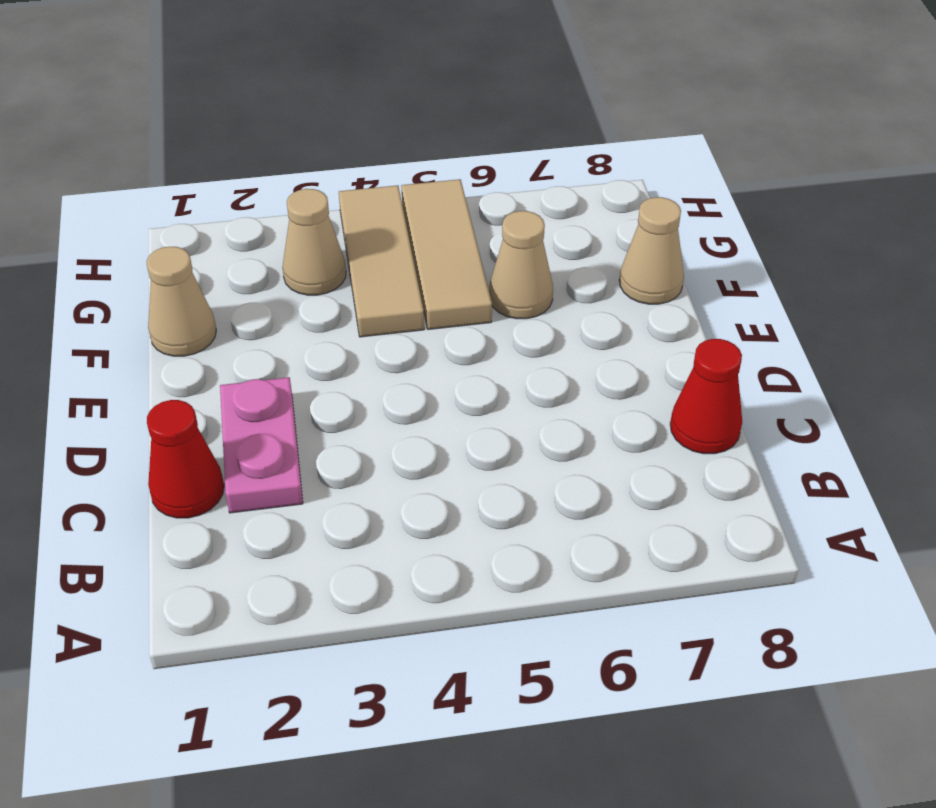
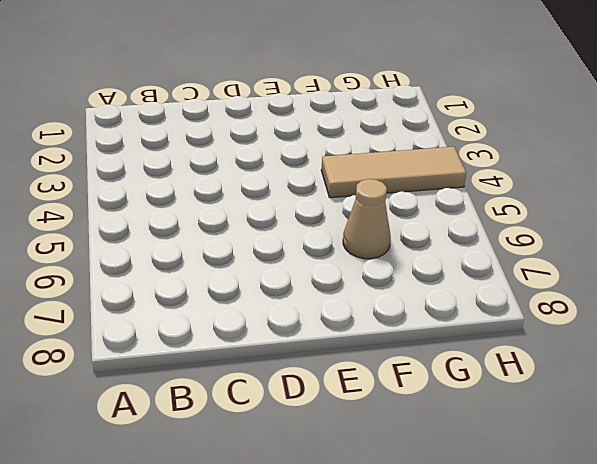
none -> red 1x1 cone [147,400,224,518]
none -> pink 1x2 plate [220,377,303,513]

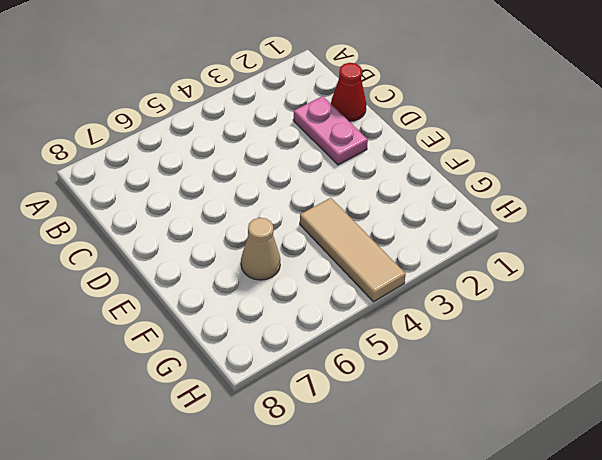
none -> red 1x1 cone [670,339,742,454]
none -> tan 1x1 cone [147,247,216,356]

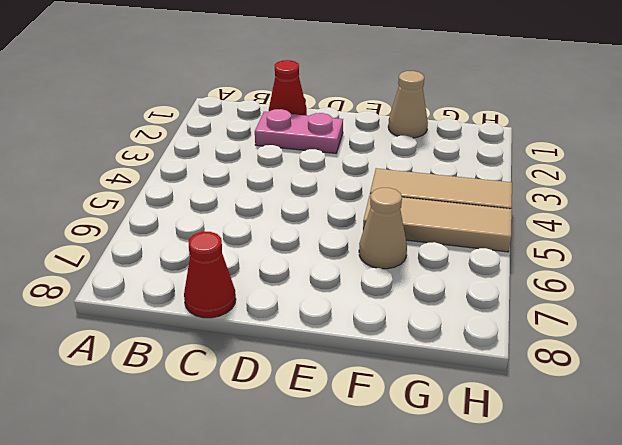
none -> tan 1x1 cone [619,197,684,304]
none -> tan 1x1 cone [282,189,346,295]

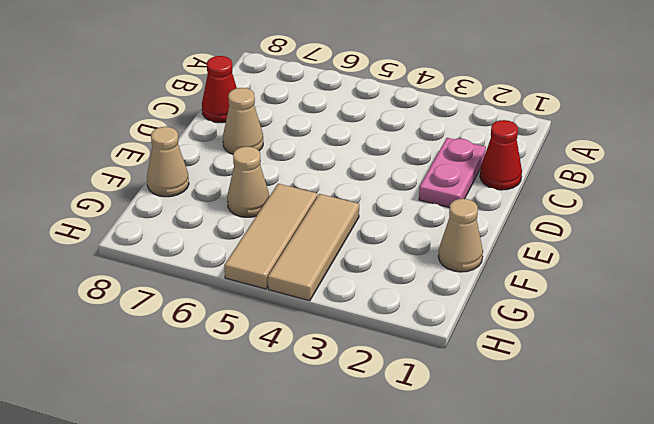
tan 1x1 cone [223,88,263,154] -> tan 1x1 cone moved to [282,189,346,295]

